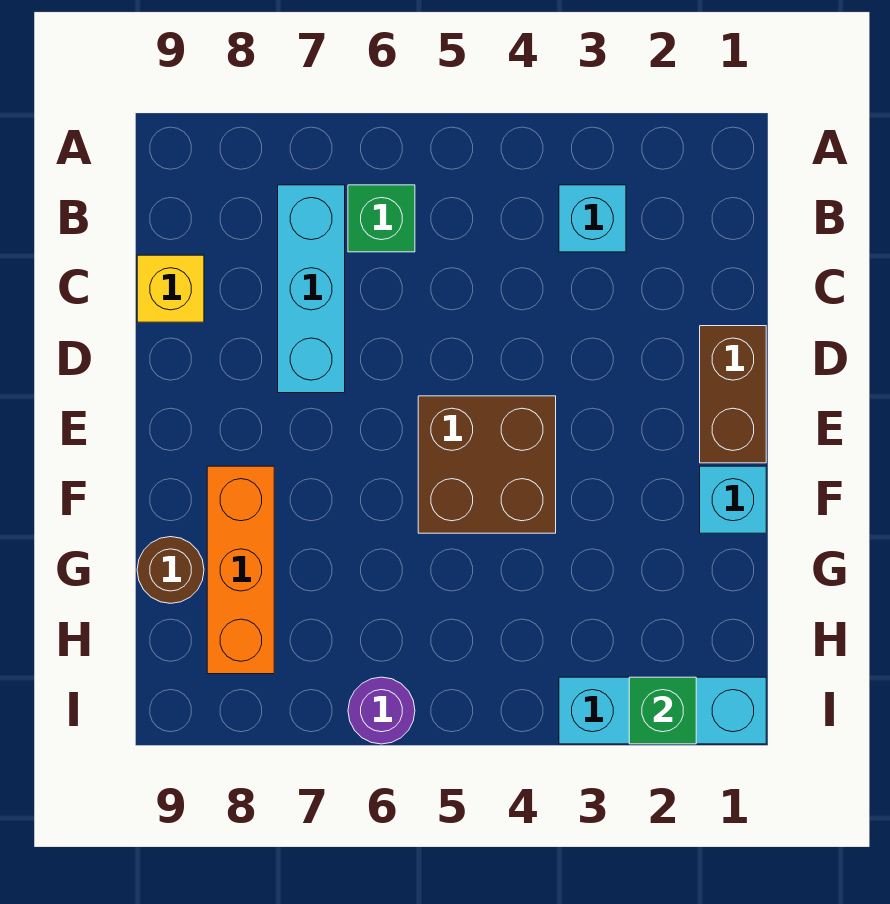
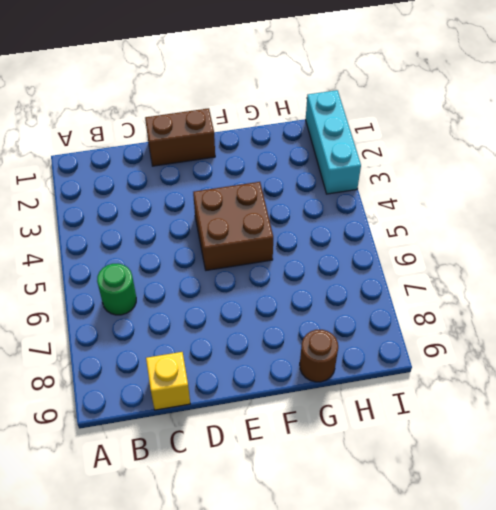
green 1x1 round brick [97,264,136,315] -> green 1x1 brick [348,185,415,252]
none -> cyan 1x1 brick [559,185,626,252]
none -> cyan 1x3 brick [278,185,345,393]
none -> cyan 1x1 brick [700,466,766,533]

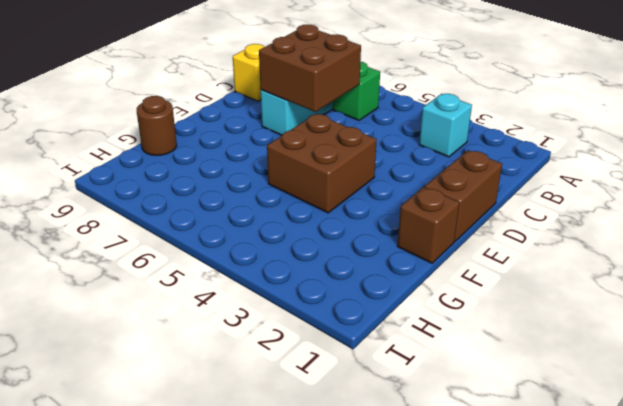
brown 2x2 brick [259,25,361,112] -> none
brown 1x1 brick [397,187,459,263] -> cyan 1x1 brick [700,466,766,533]
none -> orange 1x3 brick [207,466,274,674]
none -> cyan 1x3 brick [559,677,766,744]
none -> purple 1x1 round brick [348,677,415,744]

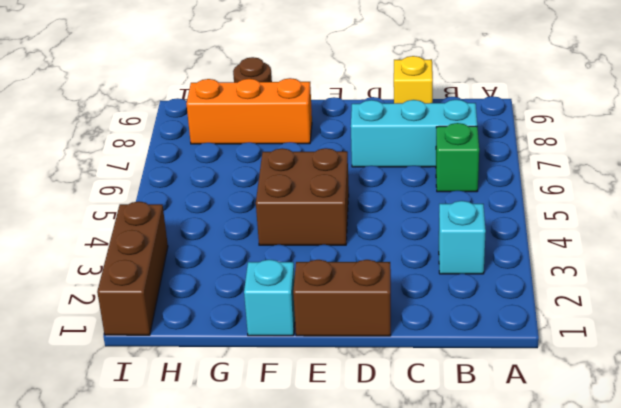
brown 1x3 brick [97,201,168,335] -> cyan 1x3 brick [559,677,766,744]
none -> purple 1x1 round brick [348,677,415,744]
none -> green 1x1 brick [629,677,696,744]

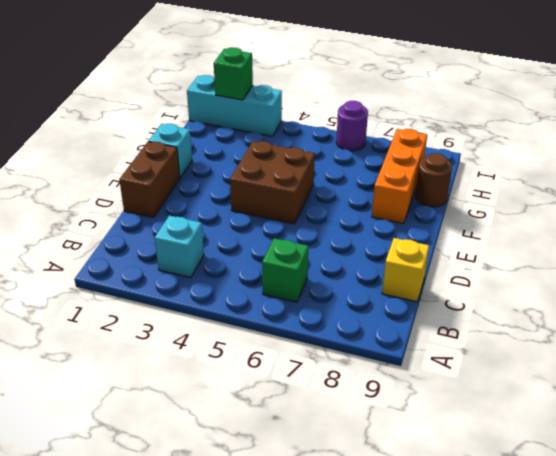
none -> cyan 1x3 brick [278,185,345,393]

